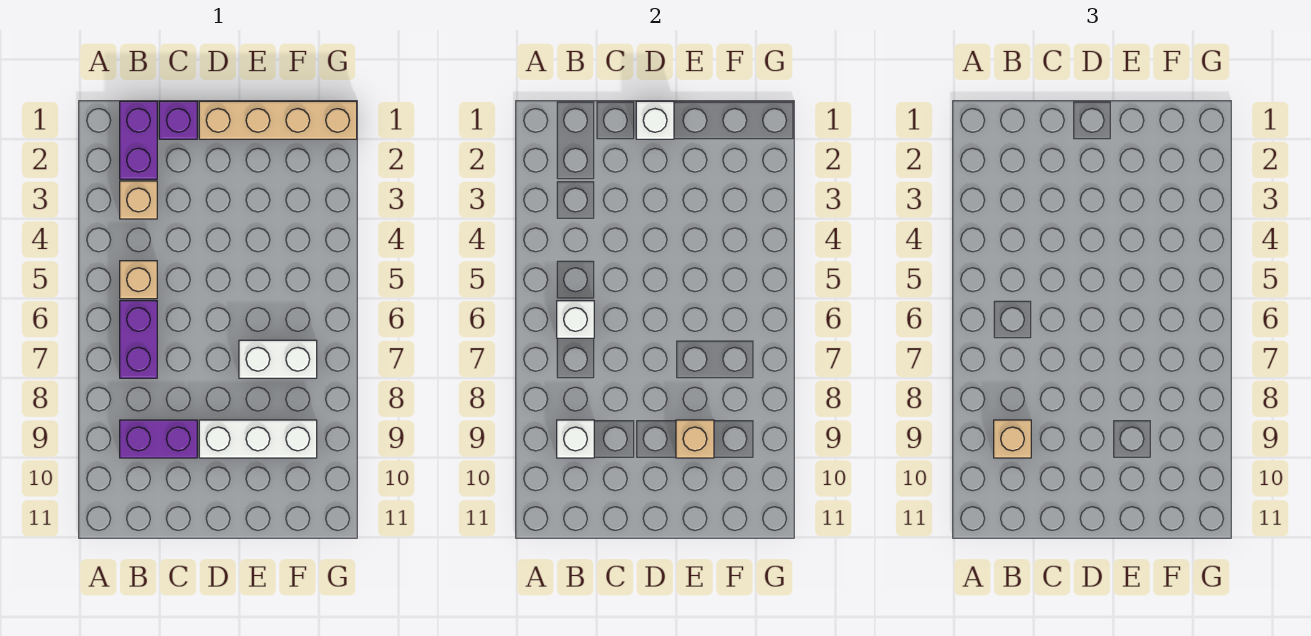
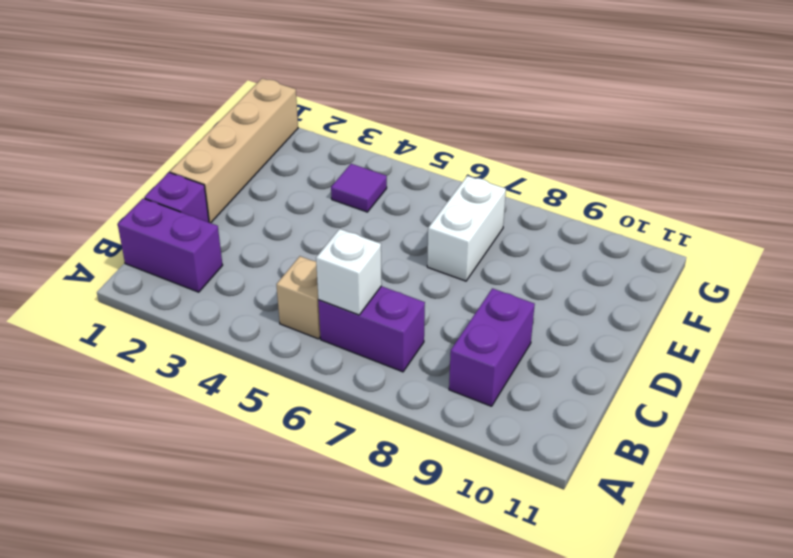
purple 1x1 tile [331,164,387,212] -> none
none -> tan 1x1 brick [120,181,157,219]
none -> white 1x3 brick [199,420,317,458]
none -> white 1x1 brick [557,420,594,458]

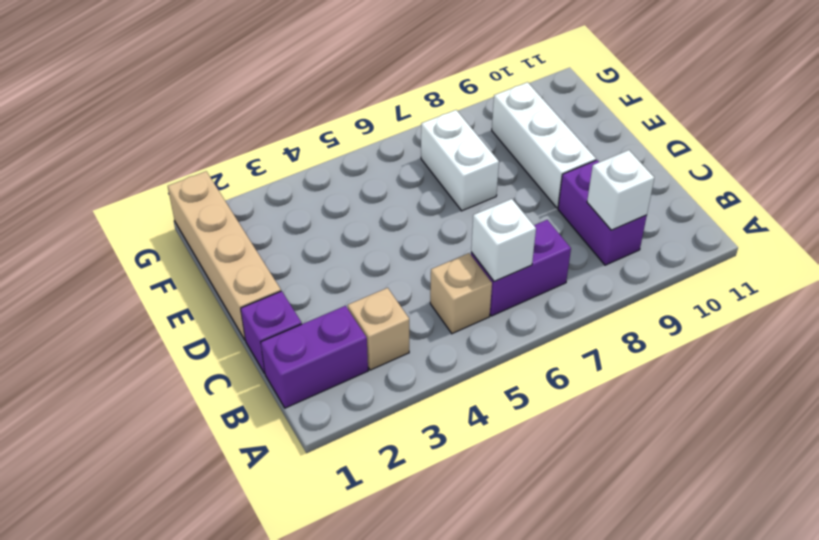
none -> white 1x1 brick [636,101,674,139]
none -> tan 1x1 brick [676,420,714,458]
none -> tan 1x1 brick [994,420,1031,458]

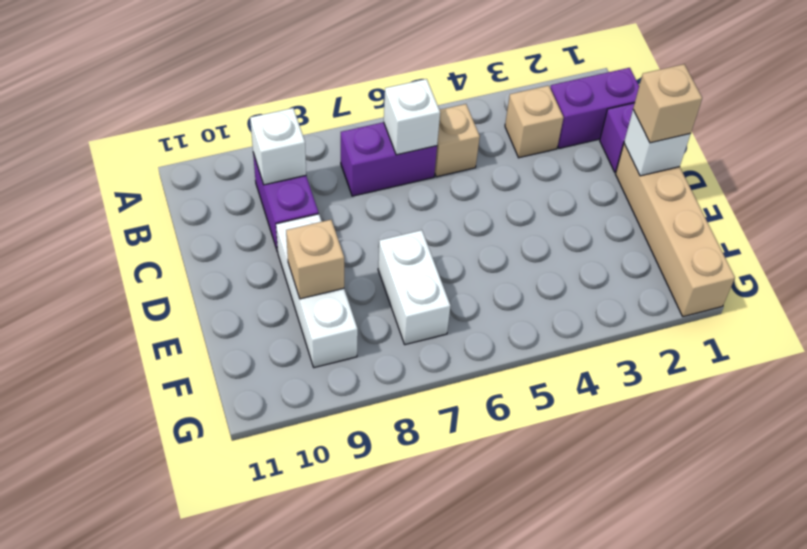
tan 1x1 brick [633,64,702,143] -> tan 1x1 brick moved to [994,420,1031,458]

